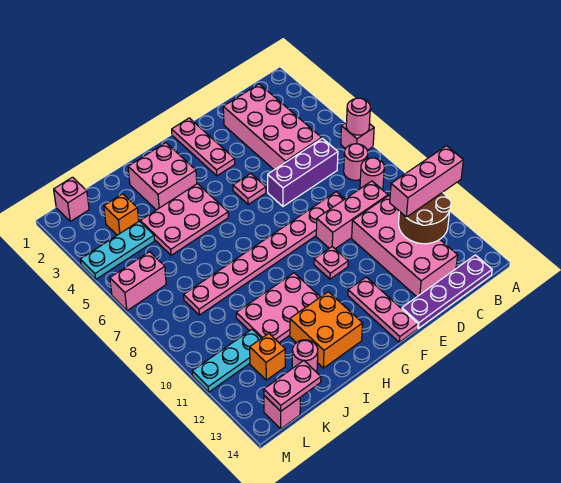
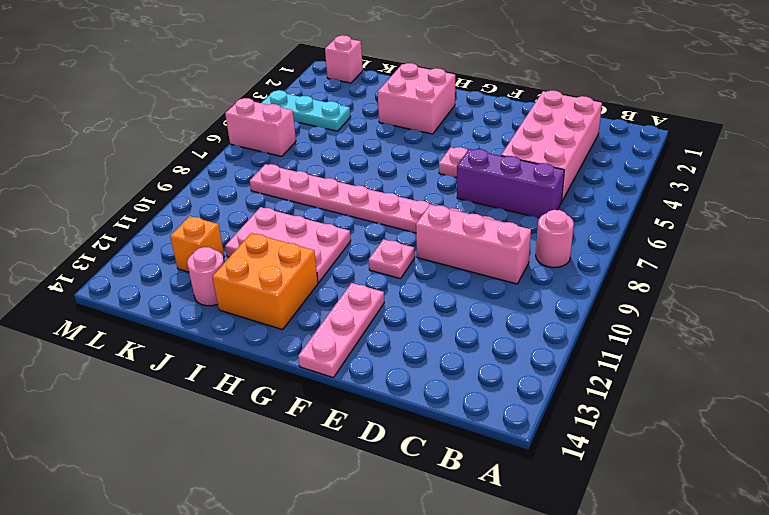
none -> pink 1x1 brick [341,122,374,150]
none -> pink 1x1 round brick [344,144,368,180]
none -> purple 1x4 plate [402,255,492,328]

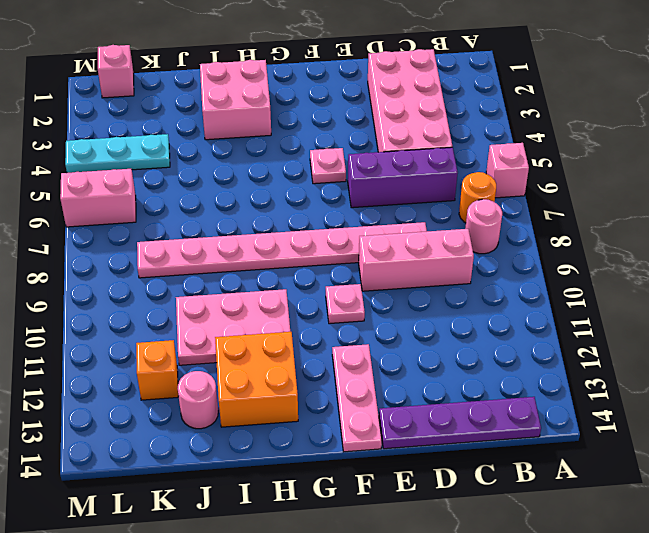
orange 1x1 round brick [459,172,496,223] -> pink 1x1 round brick [344,144,368,180]
none -> pink 2x4 brick [352,196,458,297]
none -> pink 1x3 plate [172,118,235,176]
none -> pink 2x3 plate [140,184,228,255]

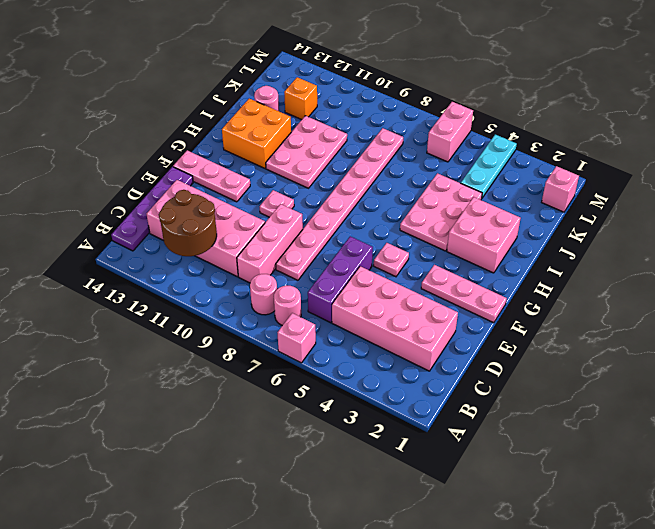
none -> orange 1x1 brick [104,194,139,235]
none -> cyan 1x3 plate [192,330,261,392]
none -> pink 1x1 brick [264,396,300,429]

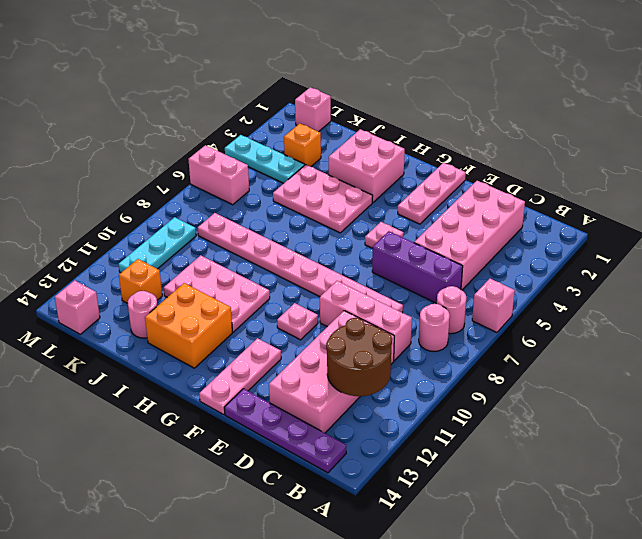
cyan 1x3 plate [119,217,196,273] -> cyan 1x3 plate turned to [192,330,261,392]
none -> pink 1x1 round brick [346,98,370,135]
none -> pink 1x2 plate [264,361,321,411]
none -> pink 1x3 brick [390,146,463,217]

